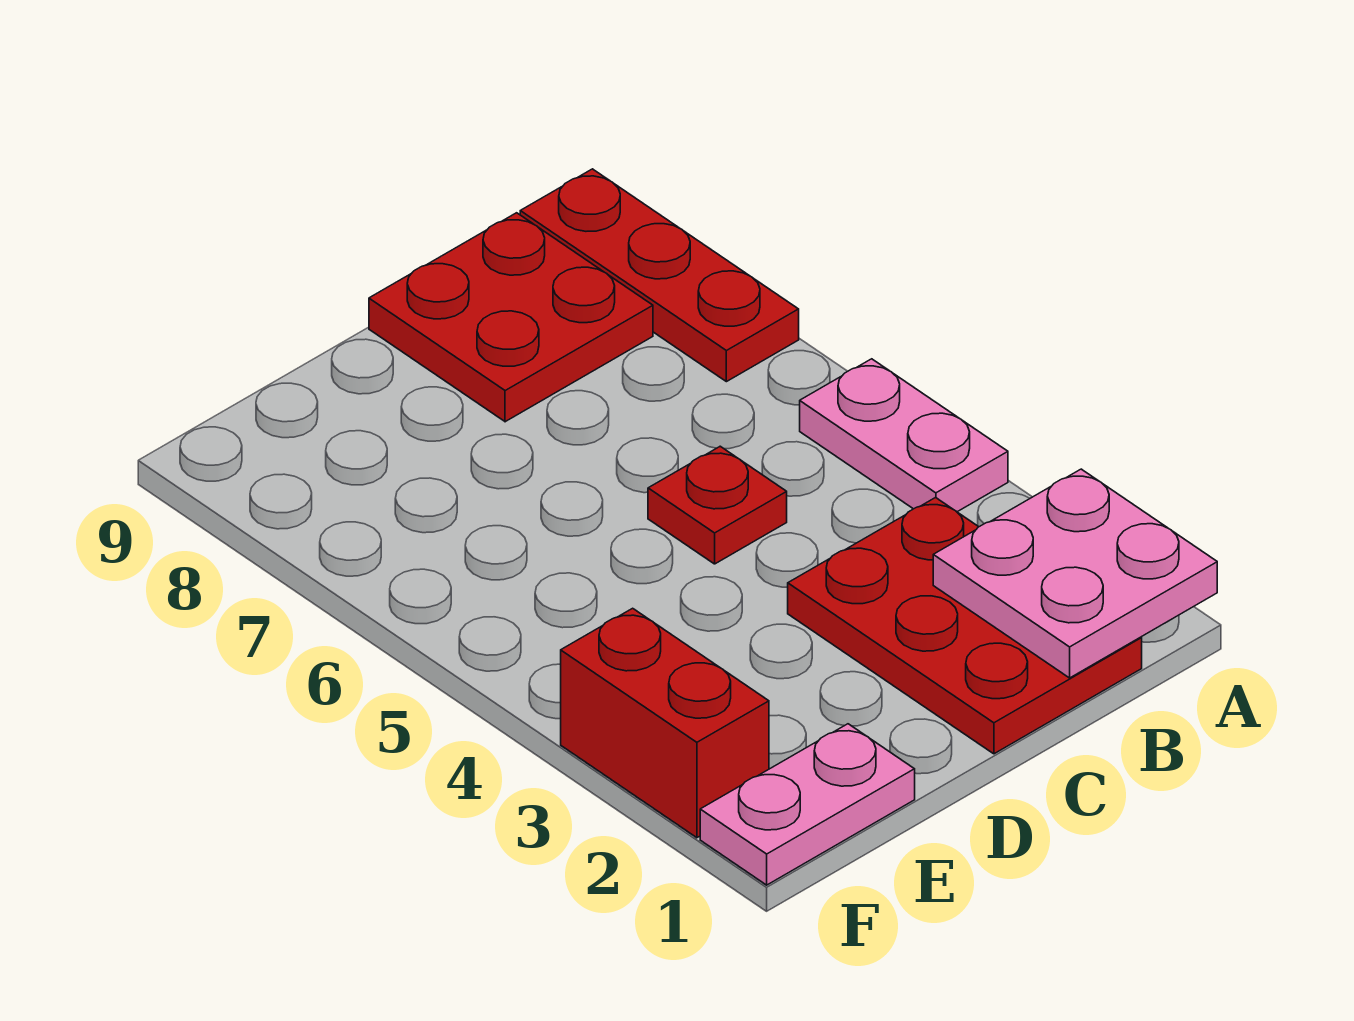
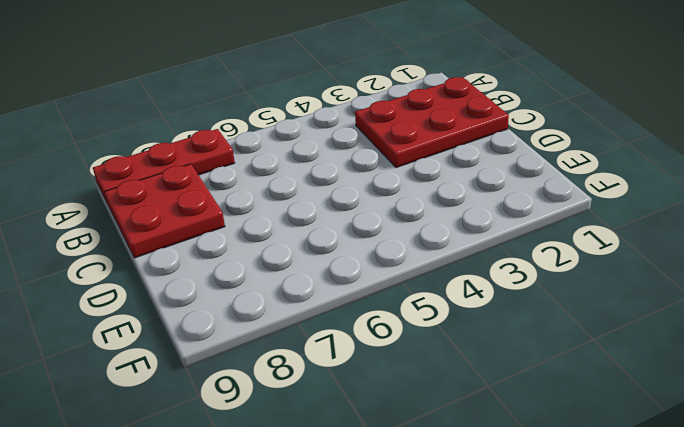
none -> pink 1x2 plate [800,359,1008,512]
none -> red 1x1 plate [648,446,787,564]

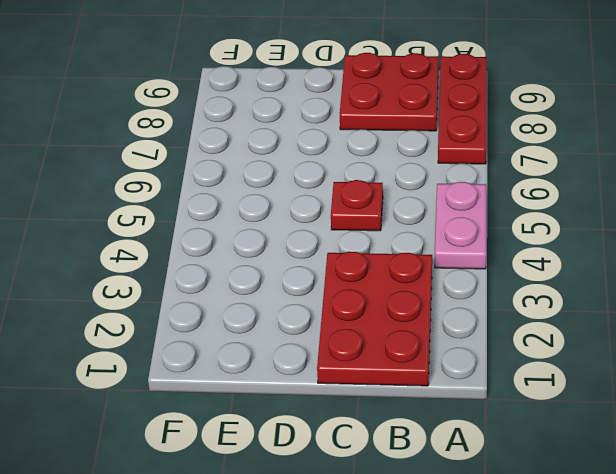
none -> pink 1x2 plate [700,724,915,885]
none -> red 1x2 brick [561,608,769,838]

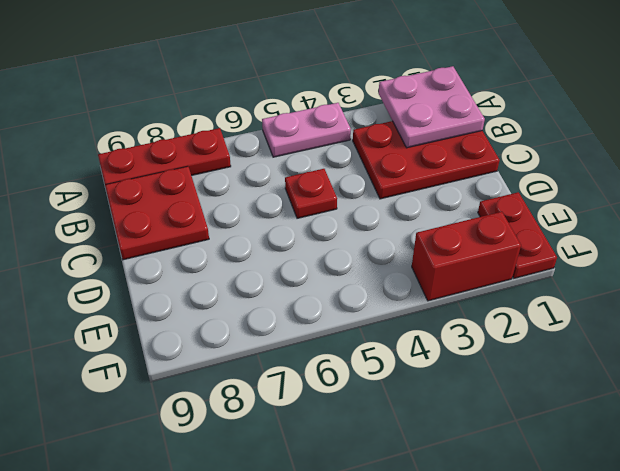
red 1x2 plate [478,192,557,278] -> pink 1x2 plate [700,724,915,885]

